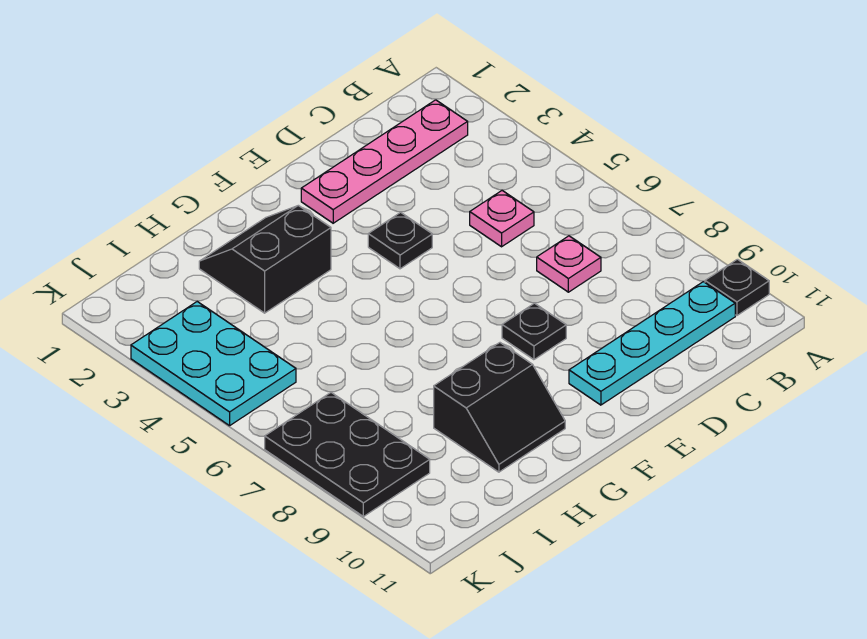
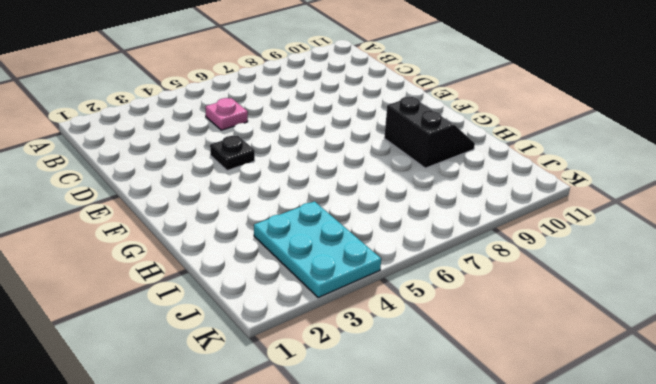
cyan 2x3 plate [254,201,381,298] -> cyan 2x3 plate turned to [131,302,296,426]
none -> black 1x1 plate [705,259,769,316]
none -> pink 1x4 plate [301,100,468,223]

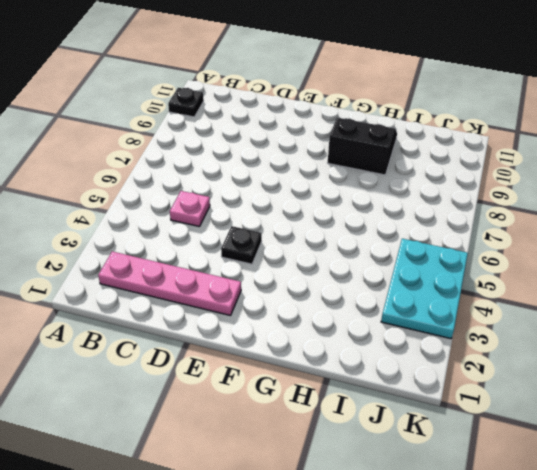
none -> cyan 1x4 plate [569,282,735,405]
none -> pink 1x1 plate [537,236,601,292]

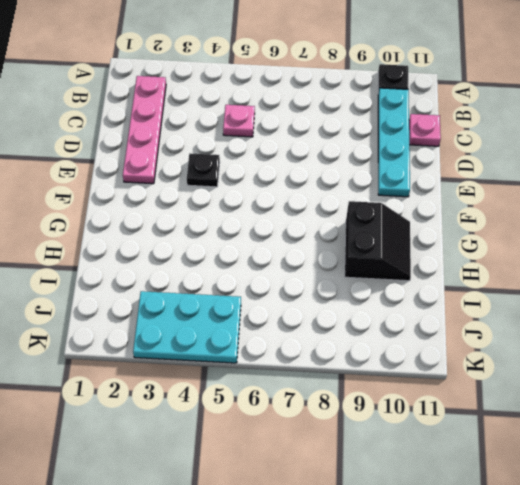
pink 1x1 plate [409,114,441,146] -> pink 1x1 plate moved to [537,236,601,292]
none -> black 1x1 plate [502,303,566,360]
none -> black 2x2 slope [199,205,331,313]

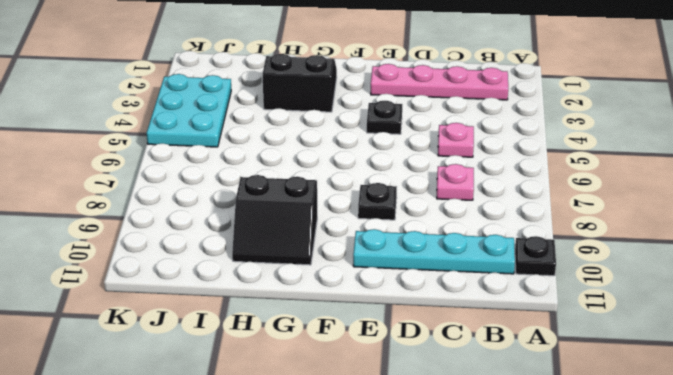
none -> black 2x3 plate [265,393,430,517]

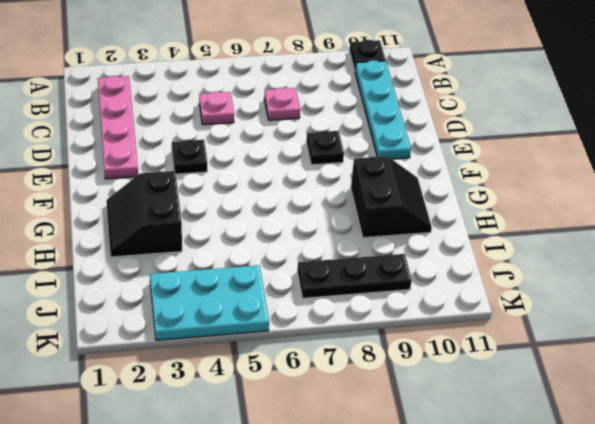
black 1x3 plate [297,254,412,298] -> black 2x3 plate [265,393,430,517]

